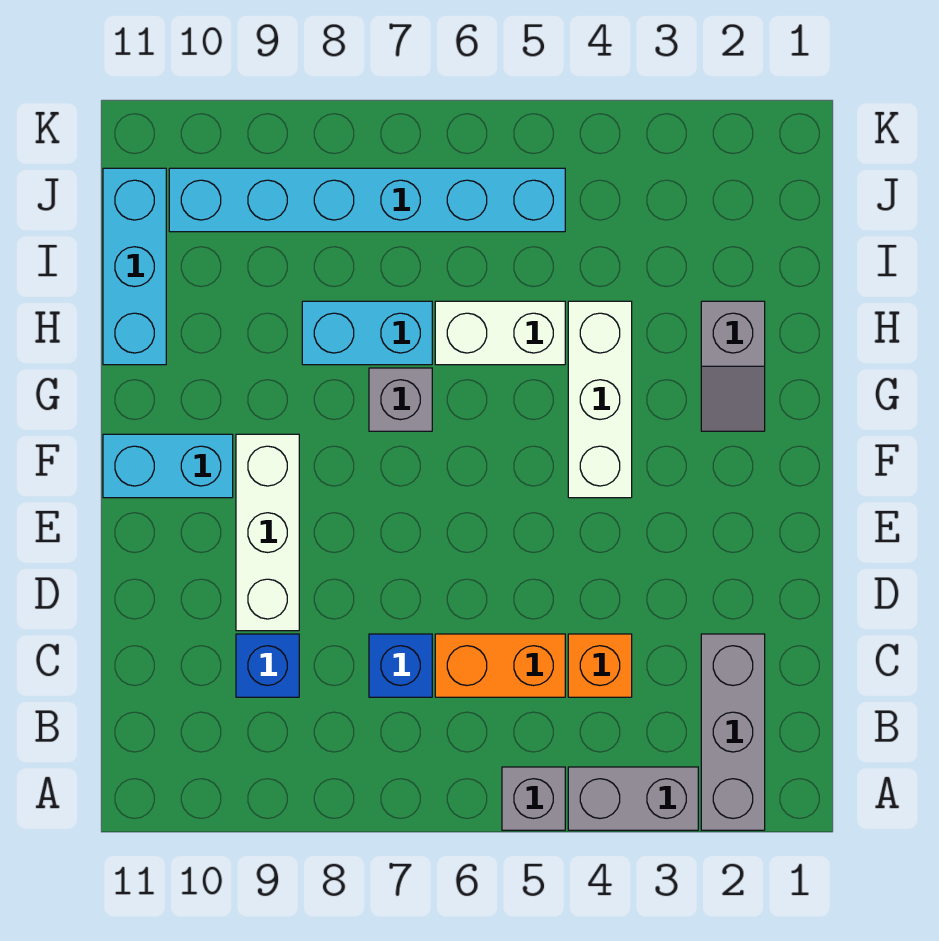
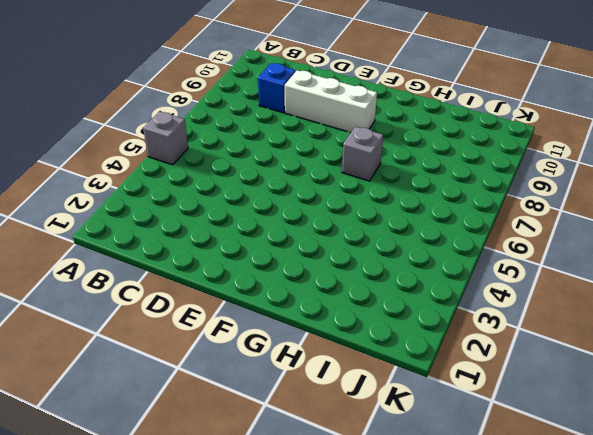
none -> grey 1x3 brick [701,634,765,830]
none -> grey 1x2 brick [568,767,698,830]
none -> orange 1x1 brick [568,634,632,697]

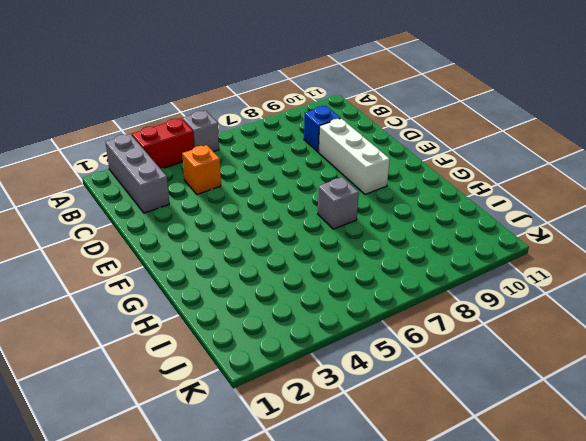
red 1x2 brick [132,118,194,169] -> grey 1x2 brick [568,767,698,830]
none -> orange 1x2 brick [435,634,565,697]
none -> blue 1x1 brick [369,634,432,697]
none -> white 1x3 brick [568,301,632,498]

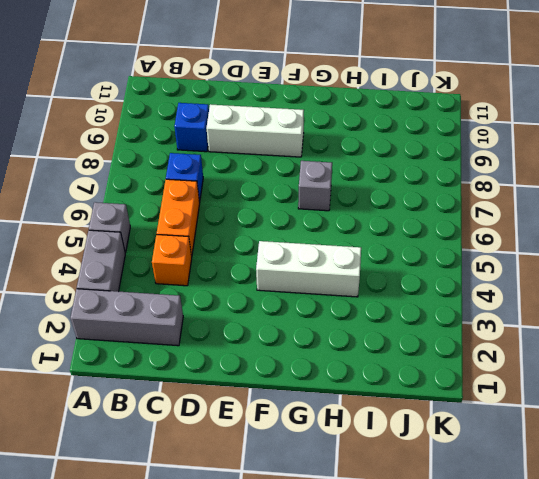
none -> cyan 1x2 brick [103,434,233,498]
none -> grey 1x2 slope [701,301,765,431]
none -> white 1x2 brick [435,301,565,365]

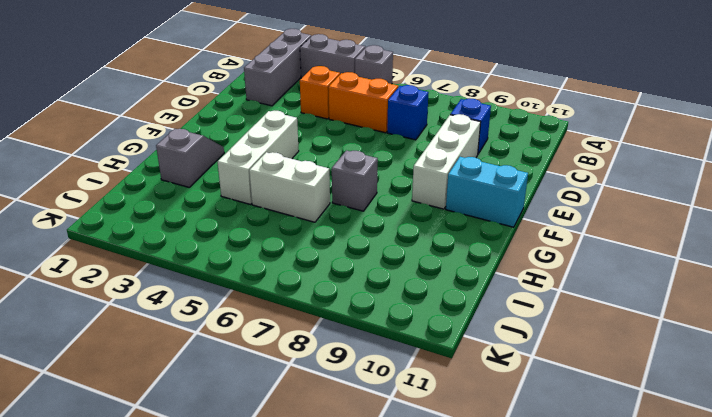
none -> cyan 1x2 brick [302,301,432,365]
none -> cyan 1x3 brick [103,168,166,365]
none -> cyan 1x6 brick [169,168,565,232]

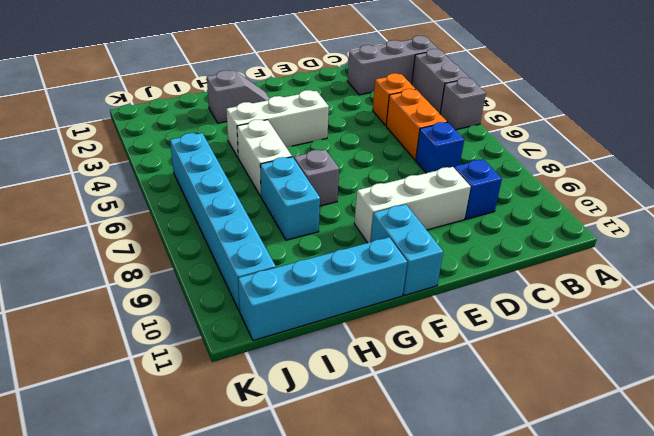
cyan 1x4 brick [238,237,407,341] -> cyan 1x3 brick [103,168,166,365]

